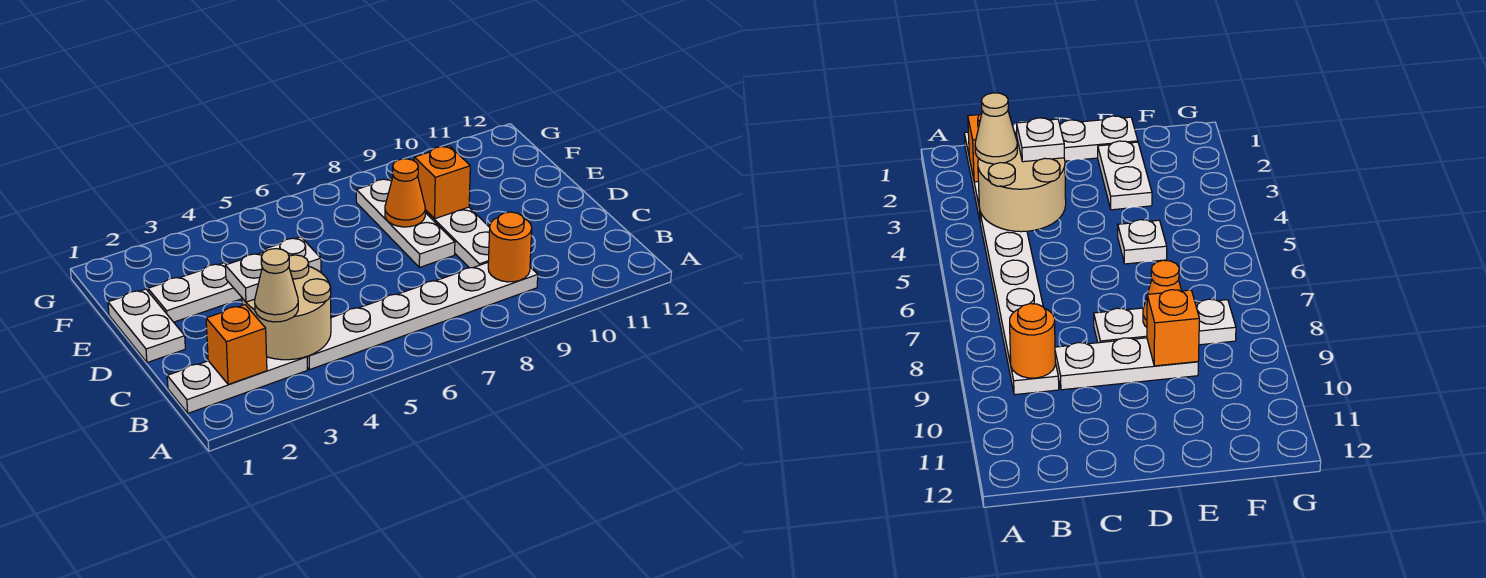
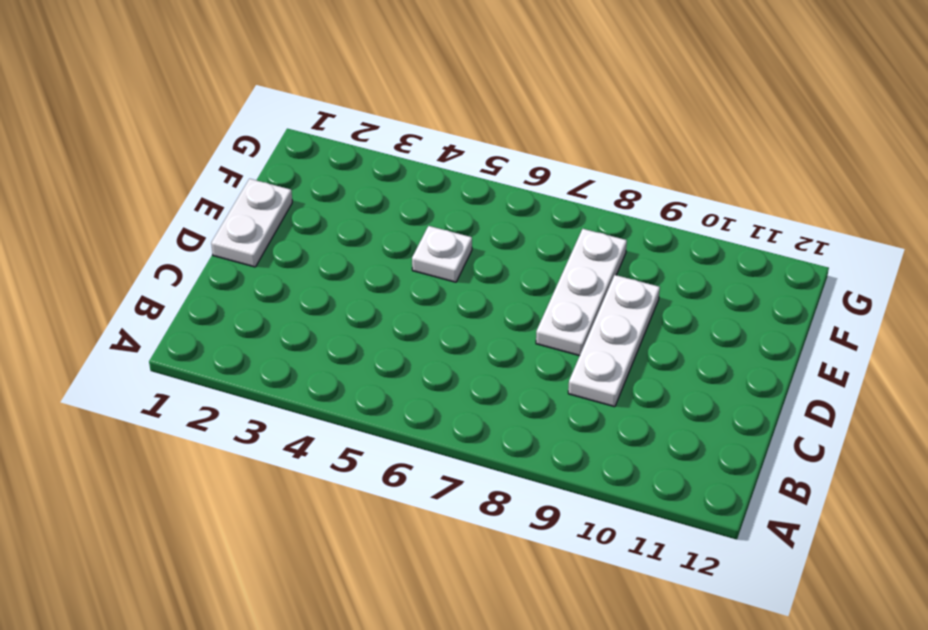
none -> white 1x3 plate [167,357,307,413]
none -> white 1x6 plate [307,263,538,370]
none -> white 1x2 plate [148,263,242,322]

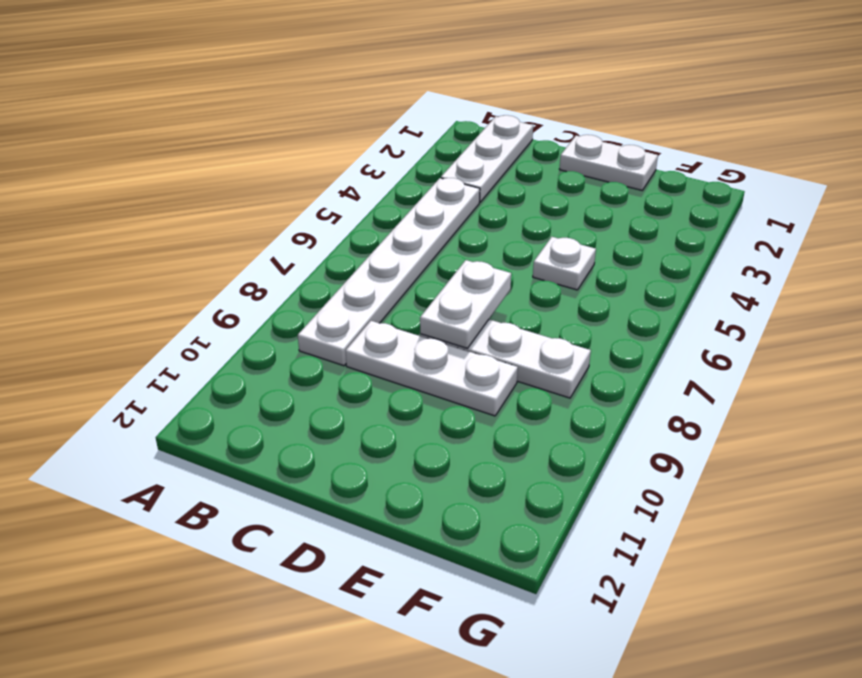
white 1x2 plate [420,260,511,348] -> white 1x2 plate moved to [148,263,242,322]
none -> orange 1x1 brick [206,305,267,385]
none -> tan 2x2 round brick [242,255,331,360]
none -> orange 1x1 round brick [488,212,532,282]

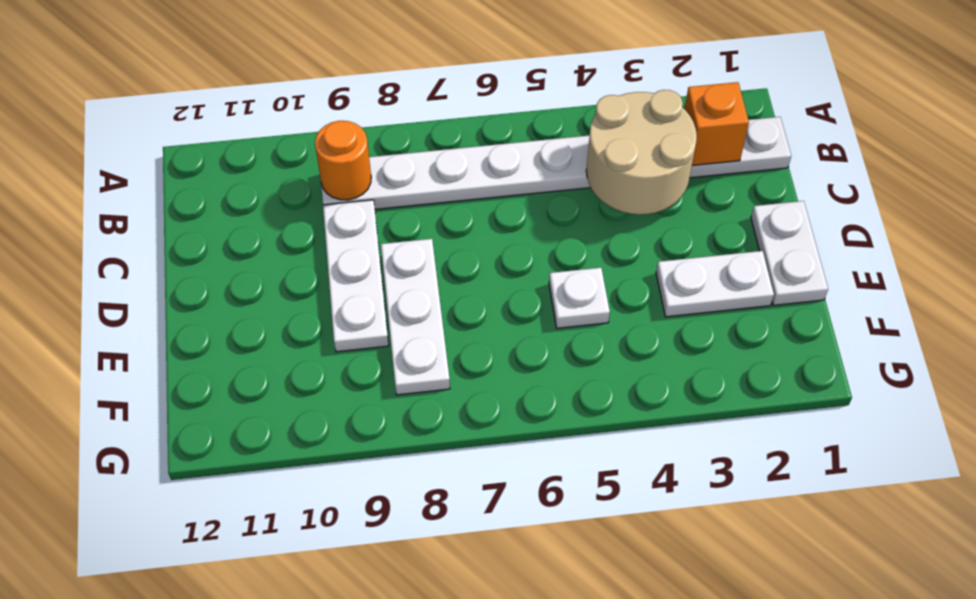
none -> orange 1x1 cone [385,159,425,227]
none -> orange 1x1 brick [414,146,470,219]
none -> tan 1x1 cone [255,249,298,322]

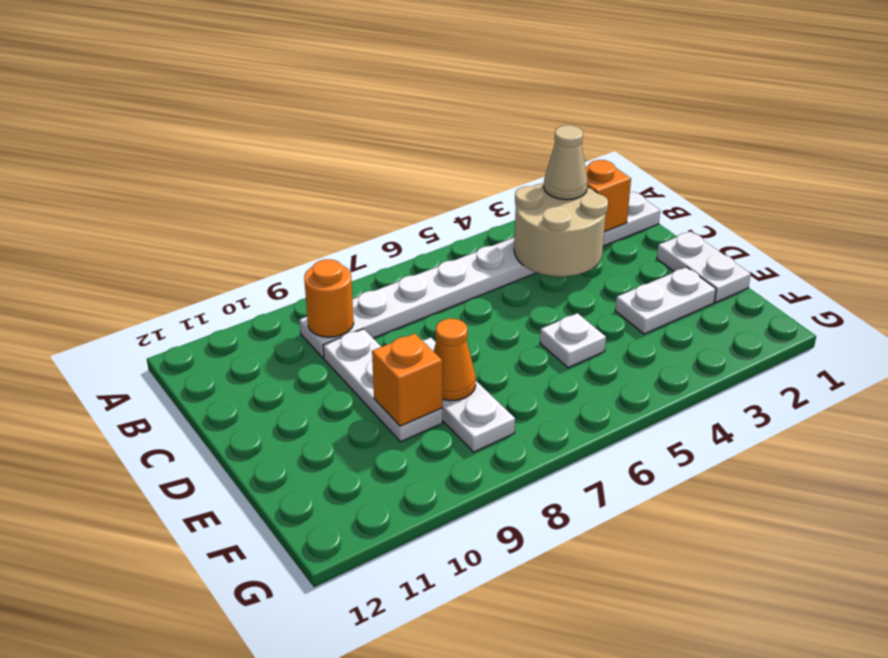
none -> white 1x1 plate [225,252,264,302]

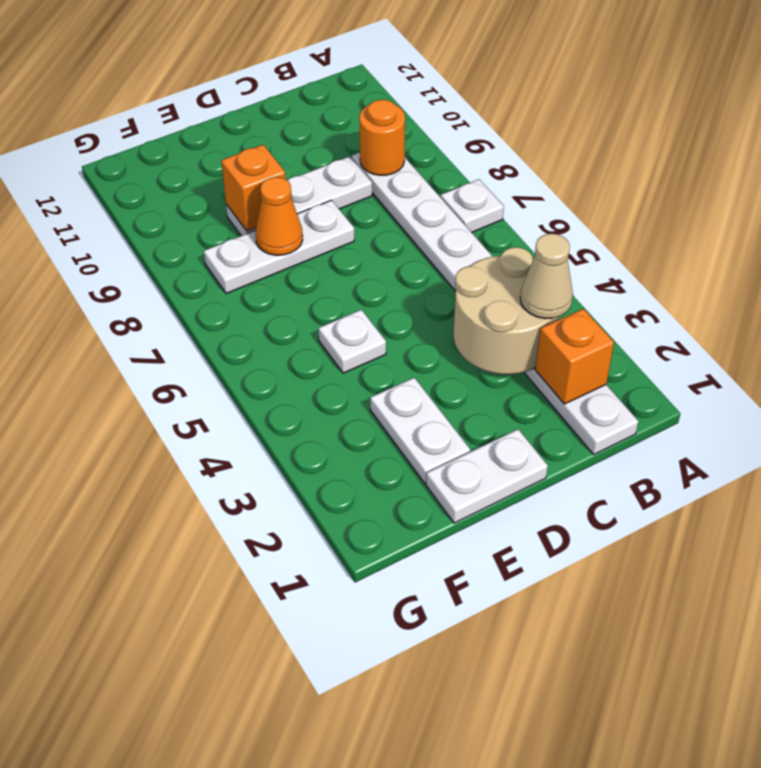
white 1x1 plate [441,179,504,232] -> white 1x1 plate moved to [225,252,264,302]

